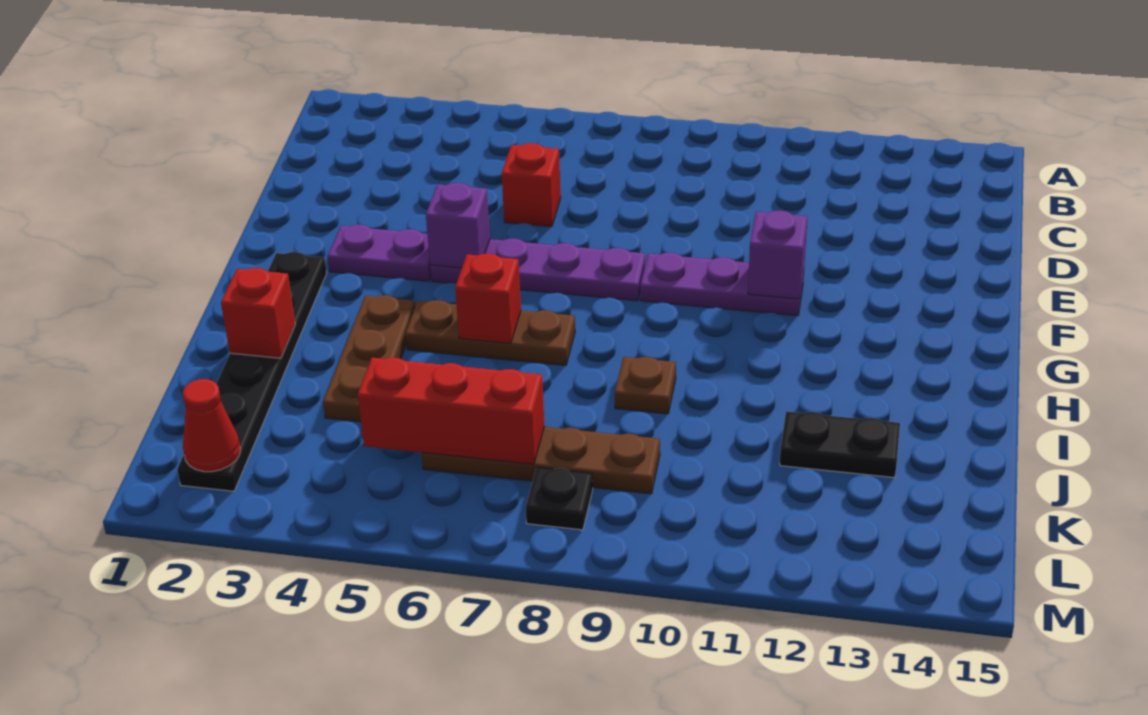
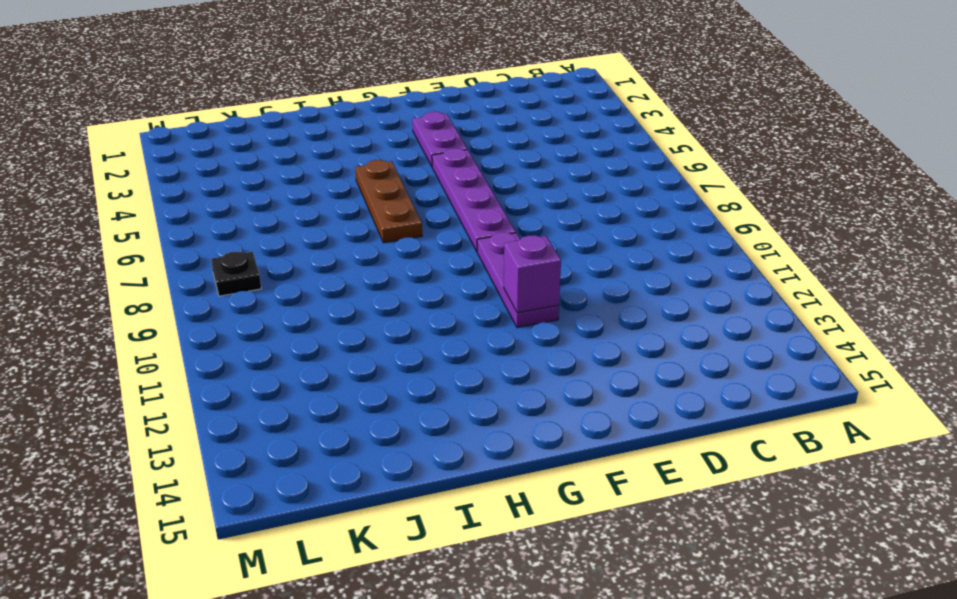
none -> red 1x1 brick [502,143,561,227]
none -> black 1x6 plate [177,252,327,491]
none -> brown 1x3 plate [323,295,415,422]

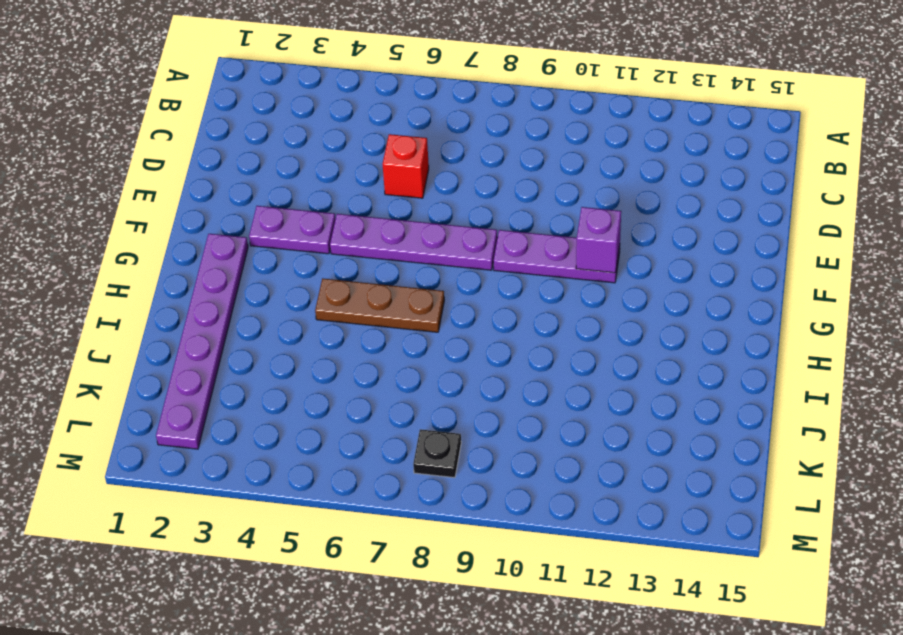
purple 1x6 plate [156,234,248,449] -> black 1x6 plate [177,252,327,491]
none -> brown 1x3 plate [323,295,415,422]
none -> brown 1x1 plate [615,357,676,414]
none -> black 1x2 plate [780,411,900,478]

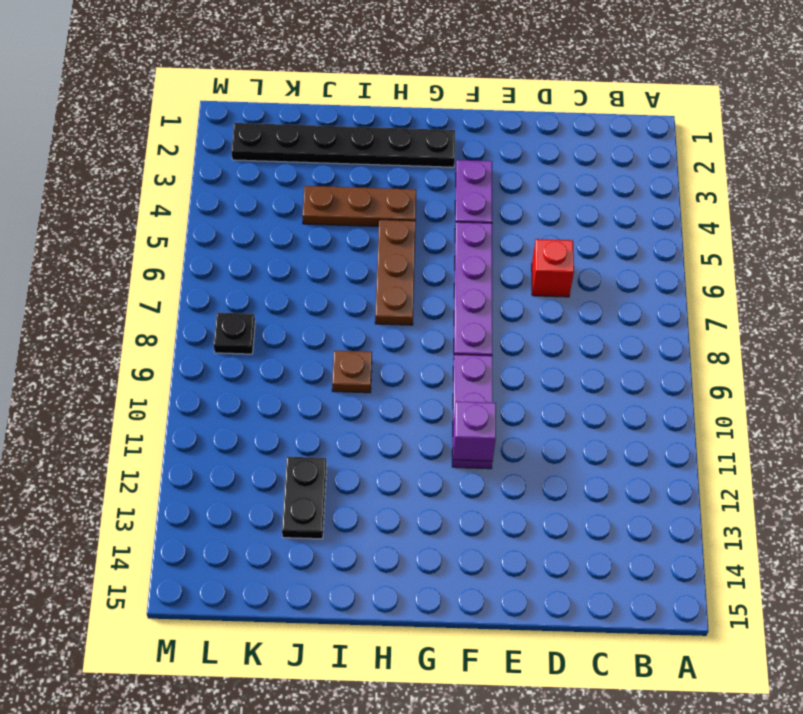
none -> brown 1x4 plate [421,427,660,494]
none -> purple 1x1 brick [426,183,490,268]
none -> red 1x1 brick [455,253,521,344]

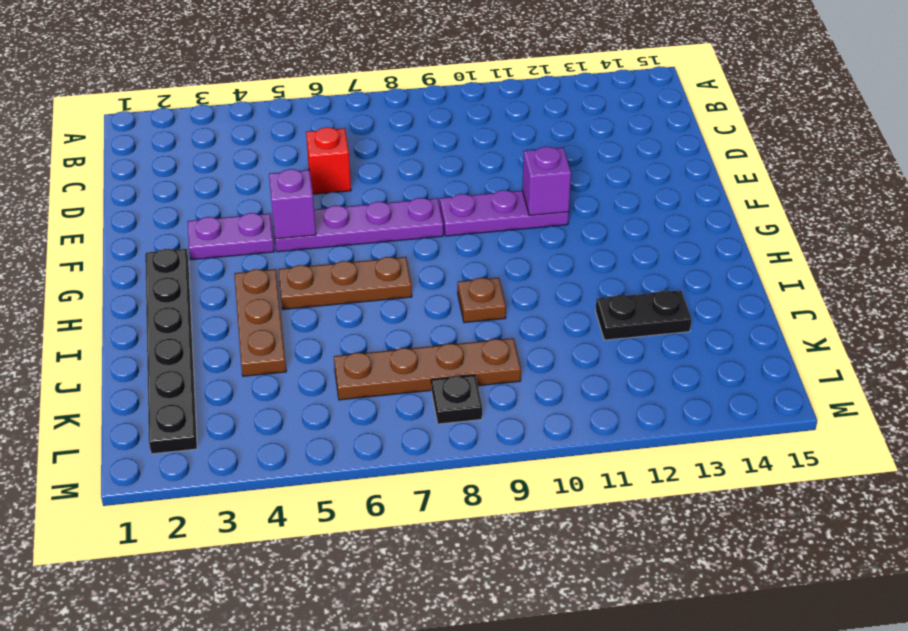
none -> red 1x1 brick [455,253,521,344]
none -> red 1x1 brick [221,268,295,358]
none -> red 1x3 brick [358,358,545,464]

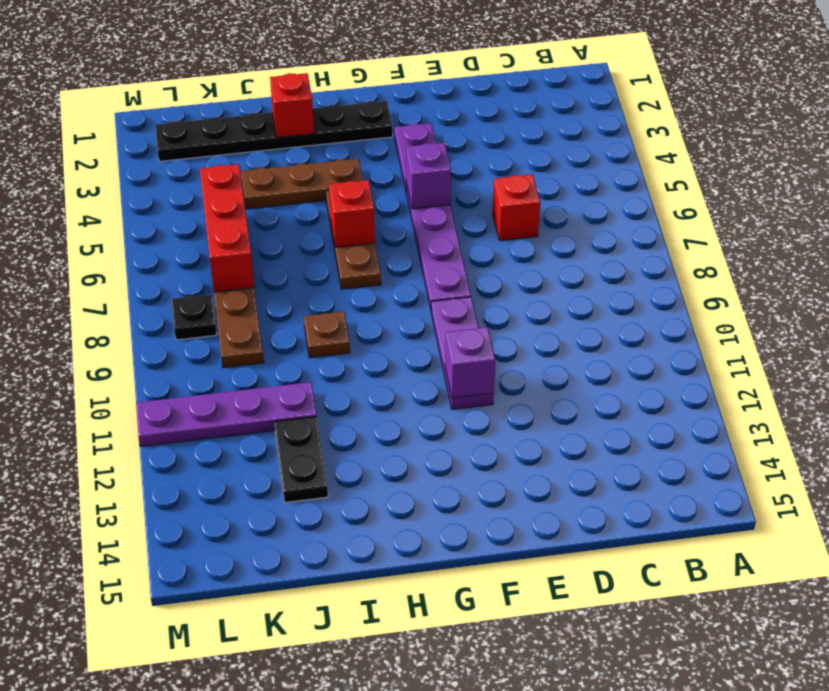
purple 1x4 plate [136,382,317,446] -> none
none -> red 1x1 cone [183,379,241,472]

